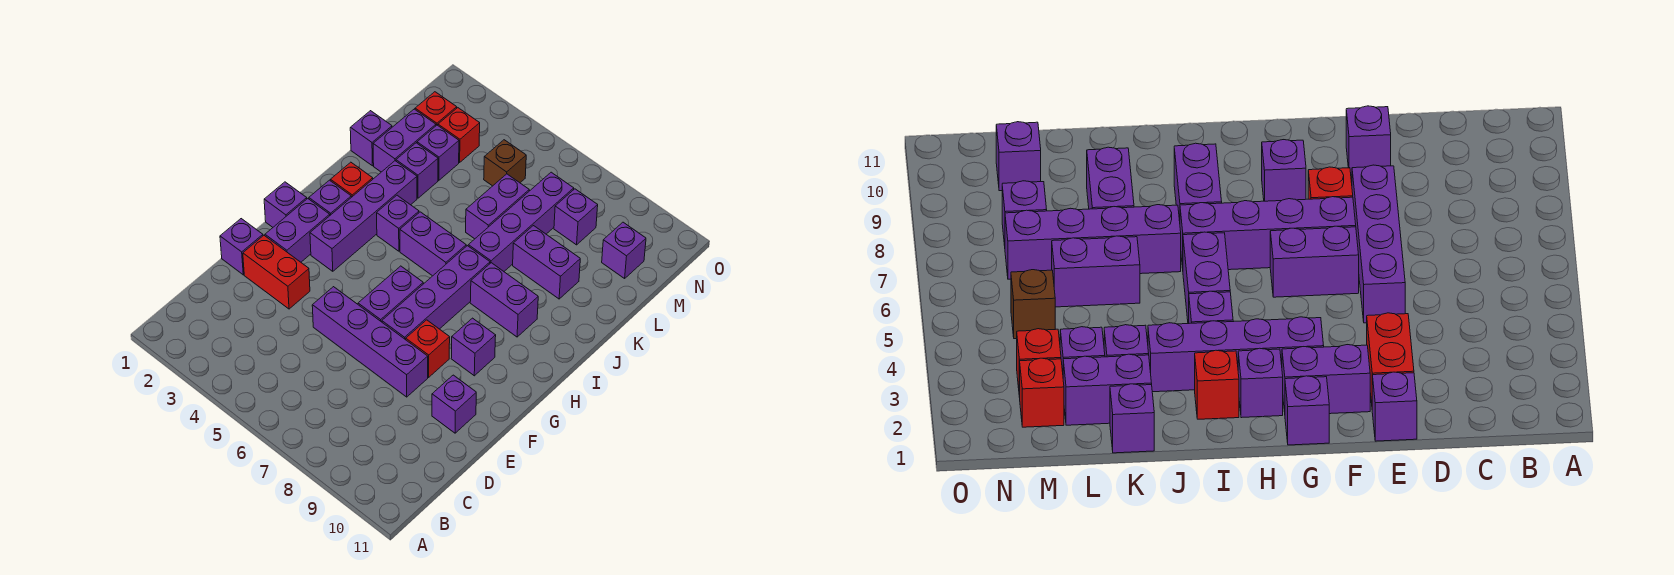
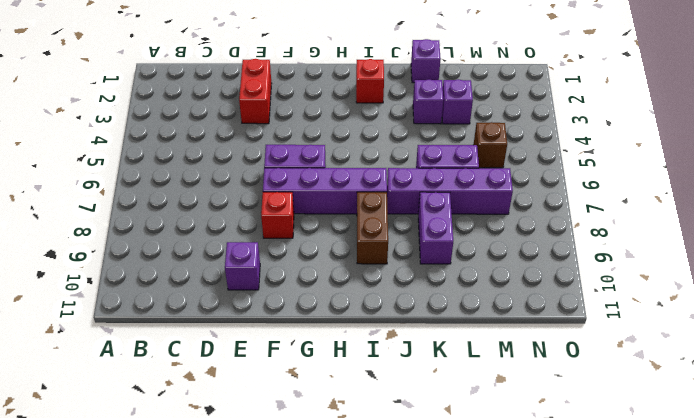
brown 1x2 brick [357,192,388,264] -> purple 1x2 brick [470,263,538,337]
none -> purple 1x1 brick [220,219,263,275]
none -> purple 1x4 brick [312,287,428,397]
none -> purple 1x2 brick [265,199,330,262]

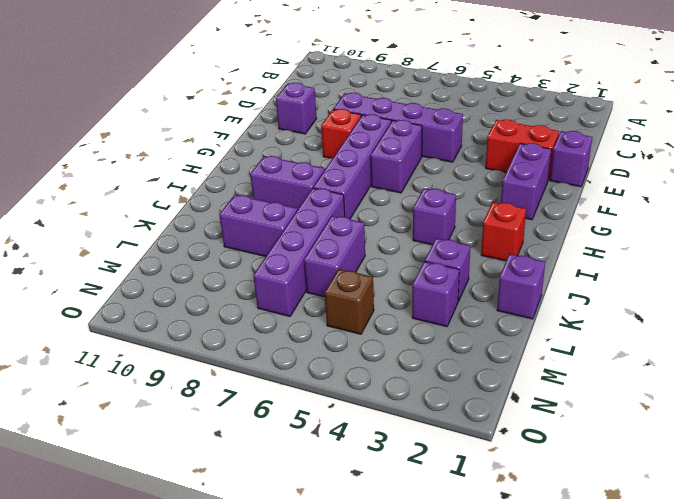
none -> purple 1x1 brick [264,182,307,227]
none -> purple 1x4 brick [310,161,417,271]
none -> purple 1x1 brick [451,318,496,376]

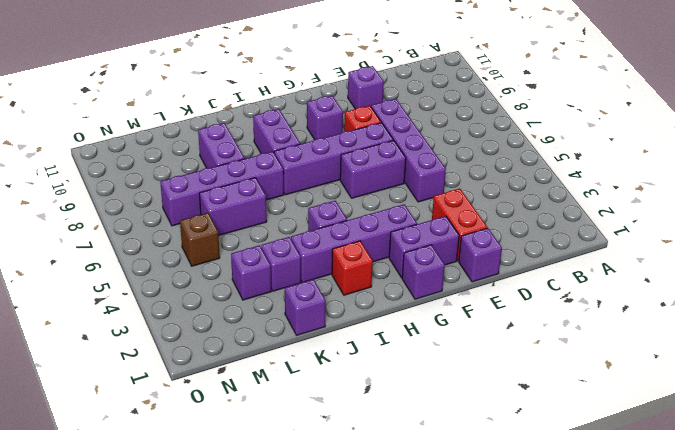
none -> purple 1x1 brick [309,180,351,215]
none -> purple 1x2 brick [400,212,466,276]
none -> purple 1x2 brick [373,109,436,172]

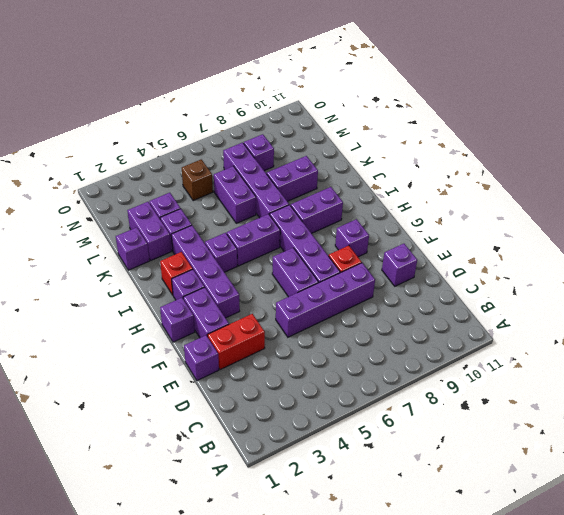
none -> red 1x1 brick [415,92,457,125]
none -> red 1x1 brick [438,108,480,162]
none -> purple 1x1 brick [602,222,646,278]

